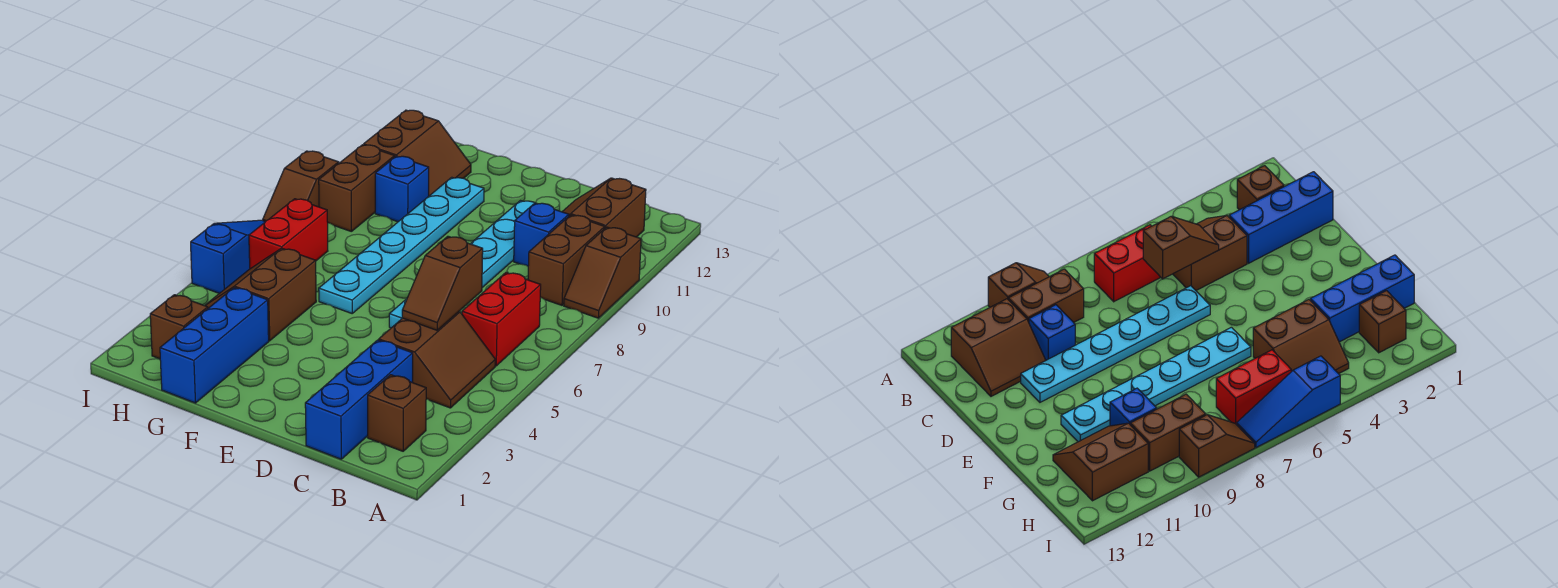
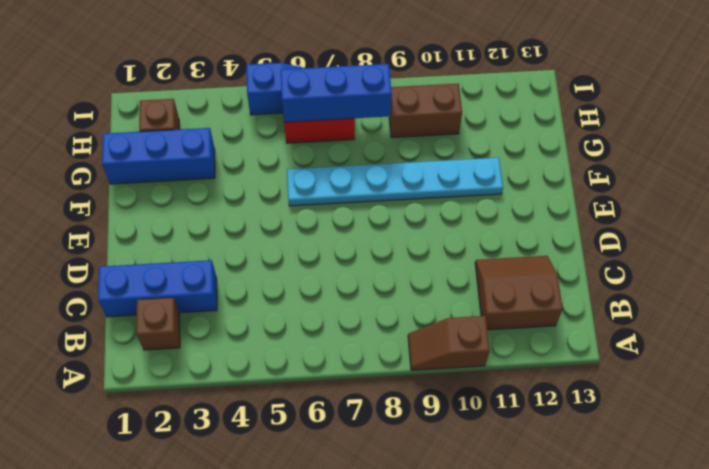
blue 1x3 brick [281,64,392,122] -> none
none -> brown 2x2 slope [379,312,495,408]
none -> red 1x2 brick [462,272,541,366]
none -> brown 1x2 brick [528,215,605,305]

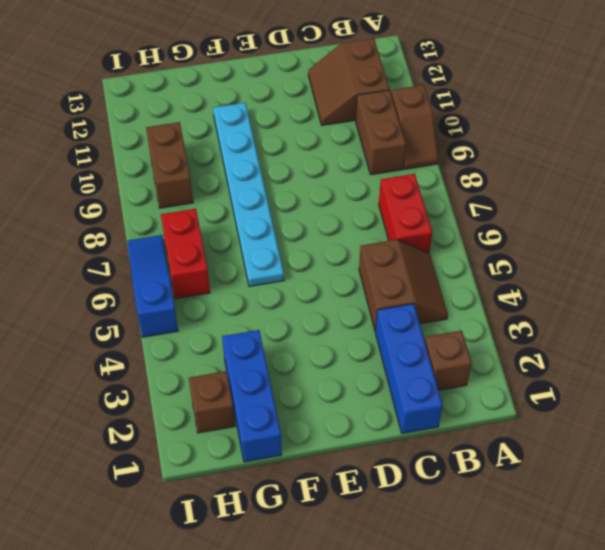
none -> blue 1x1 brick [514,203,569,266]
none -> cyan 1x6 plate [389,201,534,328]
none -> brown 2x2 slope [205,248,316,341]

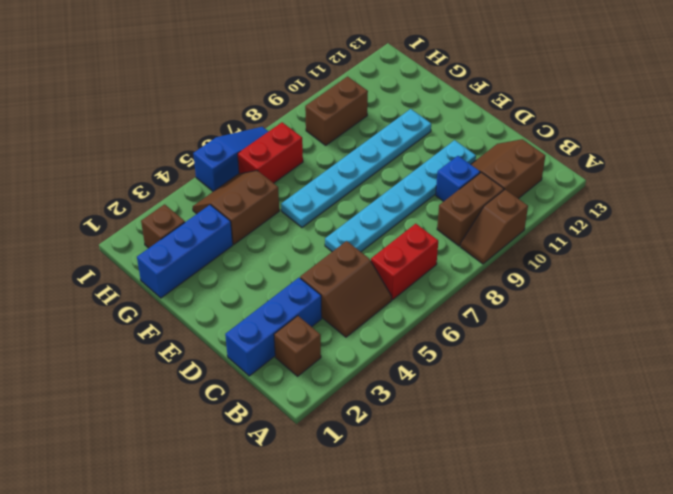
none -> blue 1x1 brick [375,156,429,222]
none -> brown 2x2 slope [364,110,471,196]
none -> brown 1x2 slope [263,151,339,222]

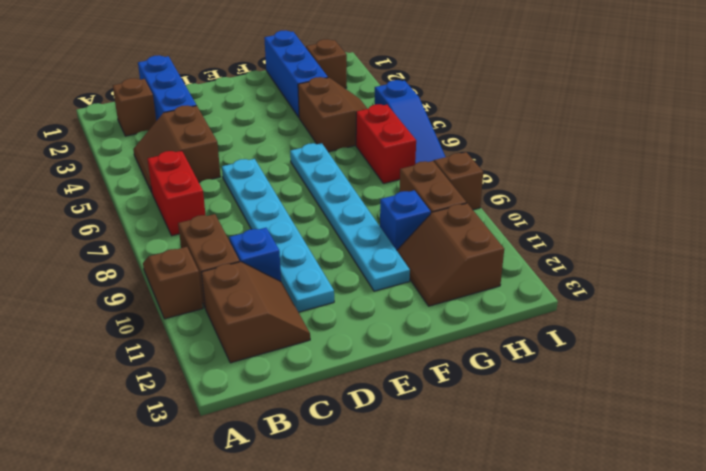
none -> brown 1x2 slope [402,236,483,330]

